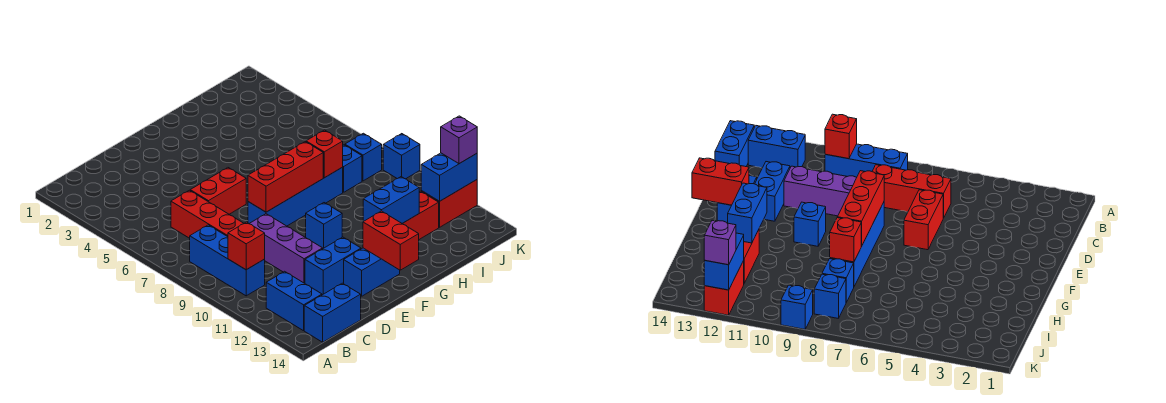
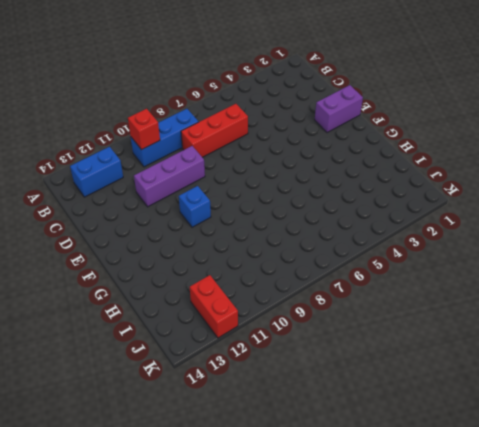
purple 1x2 brick [315,85,363,133] -> none
none -> blue 1x2 brick [304,283,361,342]
none -> red 1x2 brick [190,168,246,214]
none -> blue 1x2 brick [305,237,361,295]

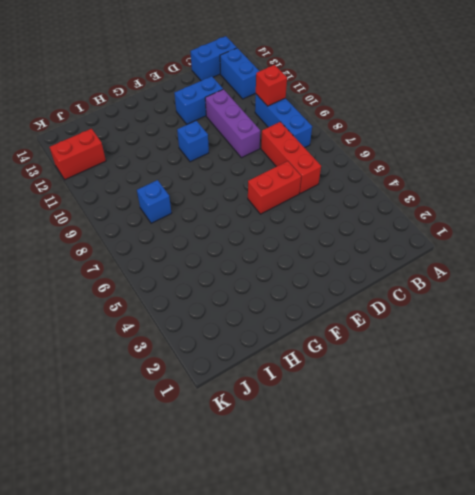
none -> blue 1x4 brick [248,167,343,226]
none -> blue 1x2 brick [344,248,400,296]
none -> red 1x2 brick [403,191,439,239]

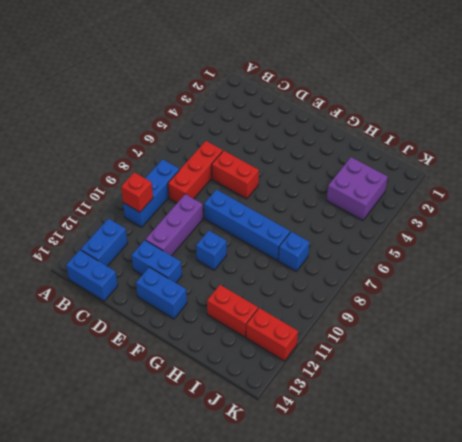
purple 2x2 brick [327,157,388,220] -> none
none -> blue 1x1 brick [345,133,382,181]
none -> blue 1x1 brick [383,134,420,179]
none -> red 1x3 brick [248,142,323,212]

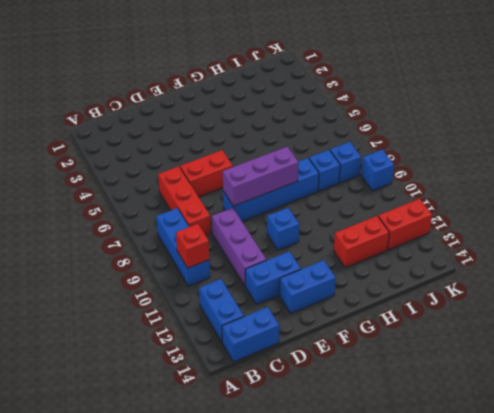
purple 1x3 brick [223,147,299,206] -> red 1x3 brick [248,142,323,212]
none -> red 1x2 brick [363,211,419,270]
none -> blue 1x2 brick [363,177,419,224]
none -> red 1x1 brick [306,130,343,178]

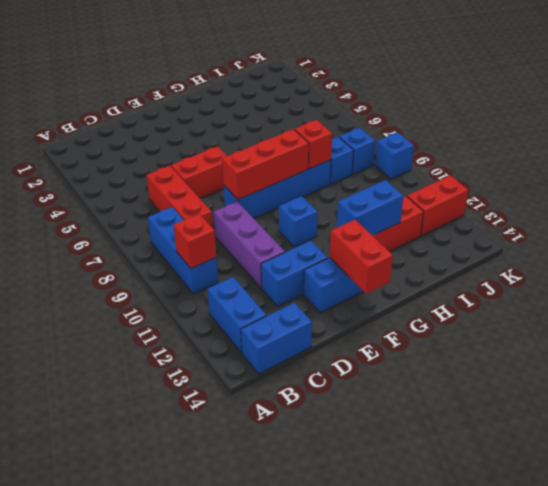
none -> blue 1x2 brick [421,153,477,201]
none -> purple 1x1 brick [441,116,477,164]

